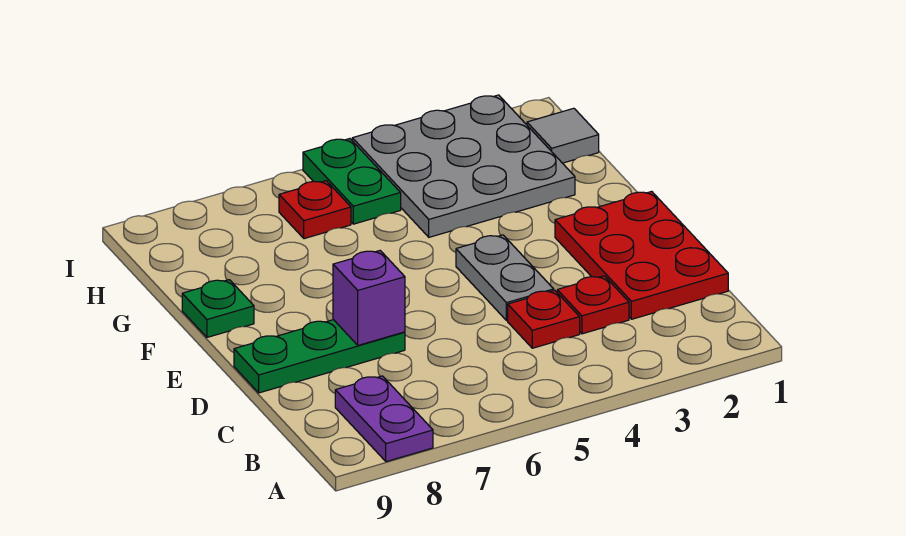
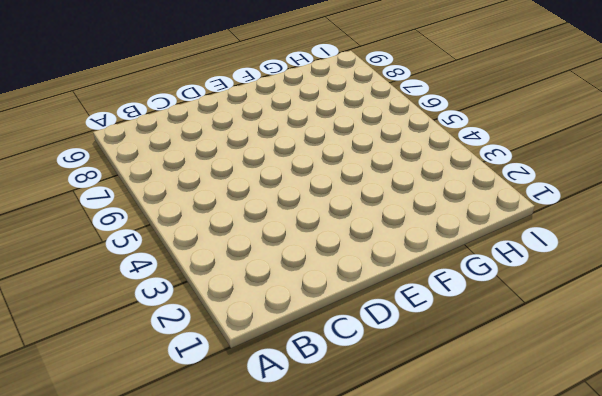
none -> purple 1x2 plate [335,376,433,462]
none -> red 2x3 plate [555,191,728,319]
none -> red 1x1 plate [557,276,629,334]

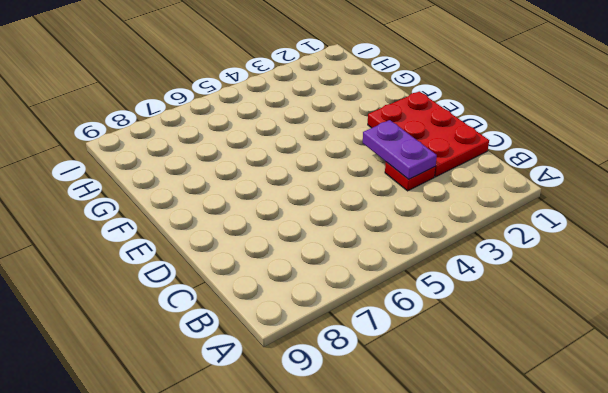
purple 1x2 plate [363,120,437,179] -> purple 1x2 plate moved to [335,376,433,462]
none -> red 1x1 plate [508,290,580,348]
none -> grey 1x2 plate [456,235,554,321]
none -> green 1x3 plate [234,320,405,393]

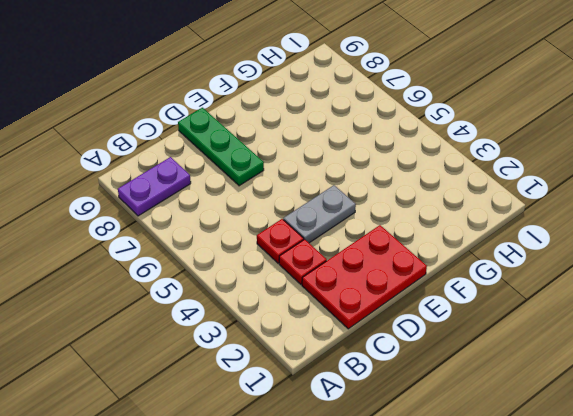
none -> green 1x1 plate [182,280,254,337]
none -> grey 3x3 plate [352,95,575,237]
none -> grey 1x1 tile [527,108,599,163]

